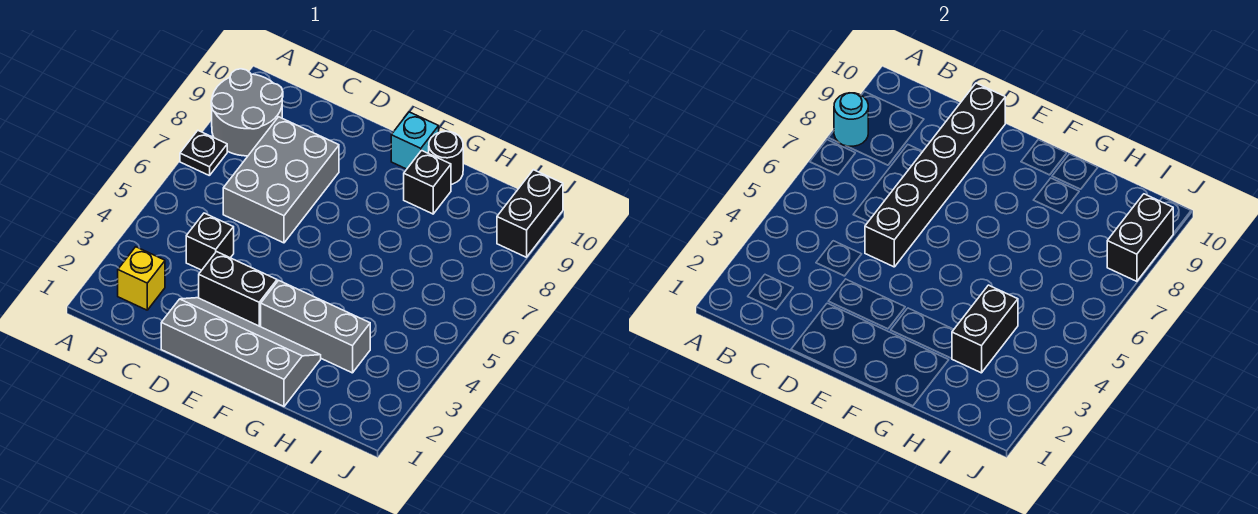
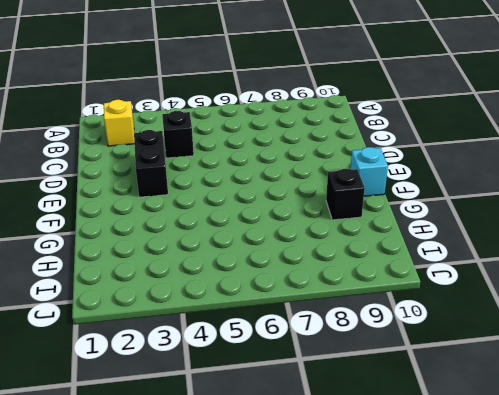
none -> black 1x1 plate [180,131,227,176]
none -> grey 2x2 round brick [211,69,283,156]
none -> grey 2x3 brick [223,117,339,243]

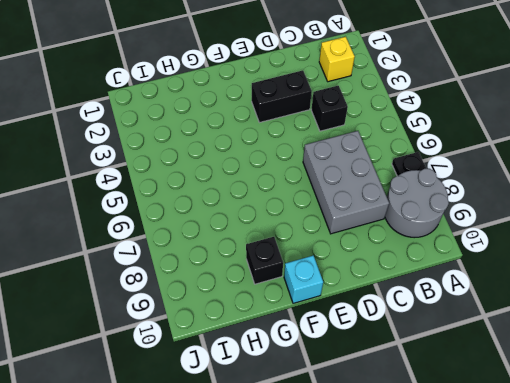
none -> grey 2x4 slope [161,298,321,406]
none -> grey 1x3 brick [261,280,370,373]
none -> black 1x1 round brick [429,131,463,184]

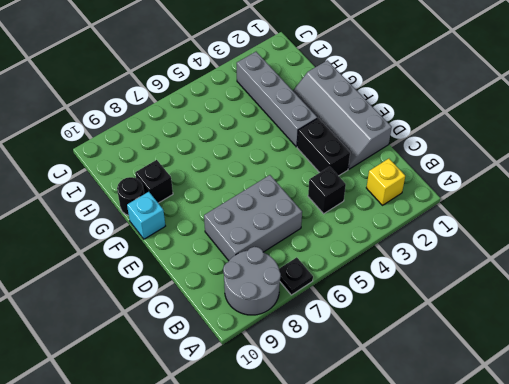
grey 1x4 brick [237,52,317,147] -> grey 1x3 brick [261,280,370,373]
none -> black 1x2 brick [497,170,563,257]
none -> cyan 1x1 round brick [834,93,868,146]
none -> black 1x6 brick [865,83,1005,267]

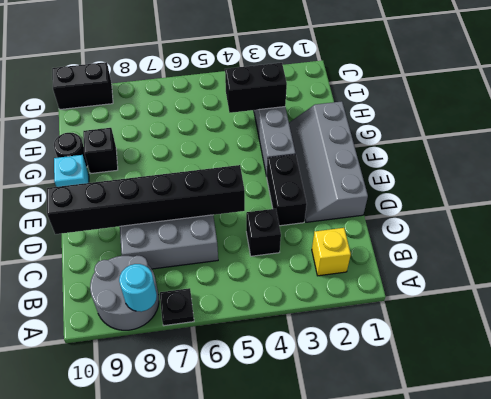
none -> black 1x2 brick [1107,194,1173,281]

